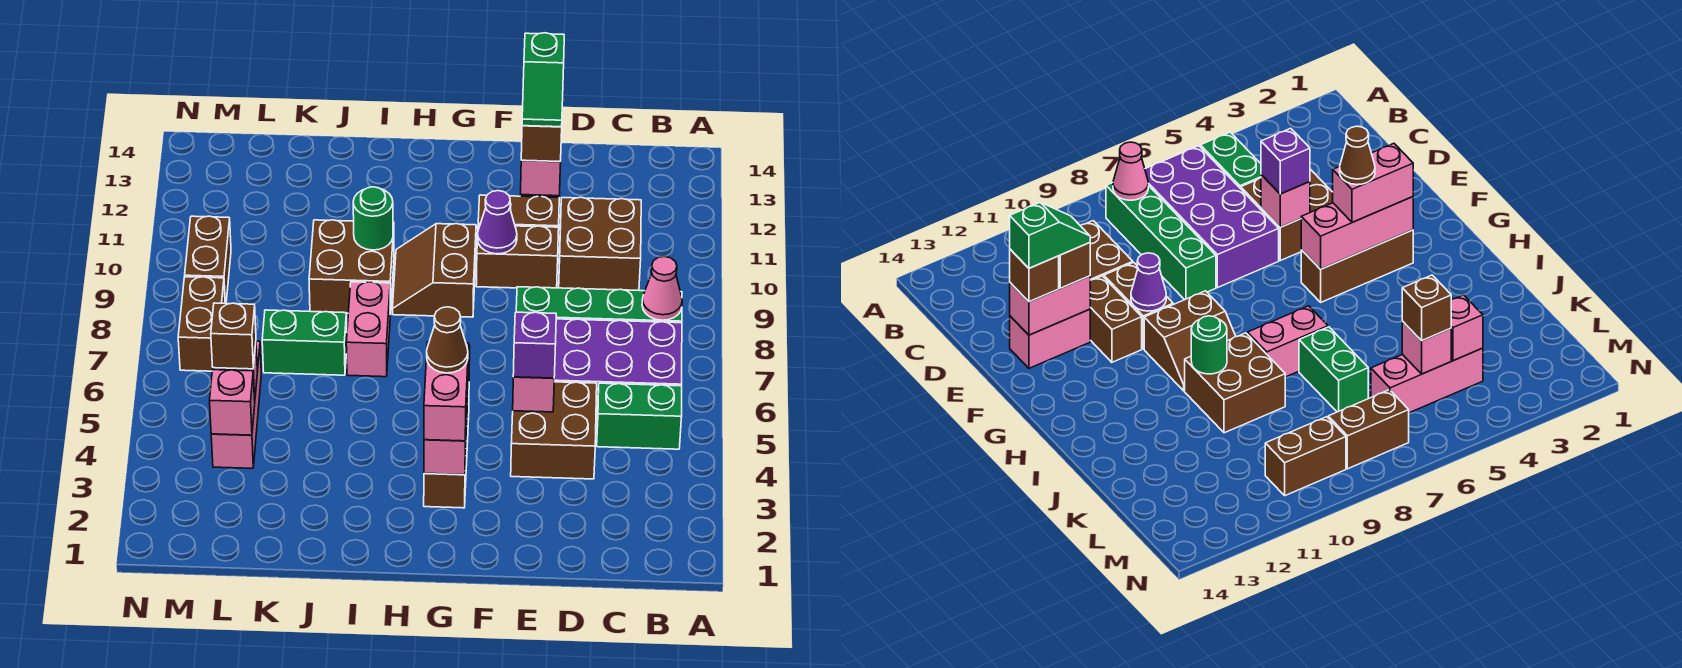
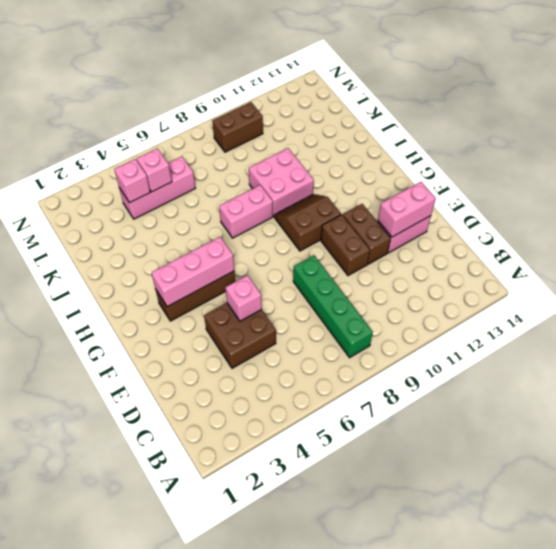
pink 2x2 brick [249,148,314,216] -> brown 2x2 brick [309,220,394,314]
none -> green 1x2 brick [597,383,682,449]
none -> purple 2x4 brick [554,319,682,415]
none -> brown 2x2 brick [559,197,641,290]
none -> green 1x2 brick [262,310,347,375]

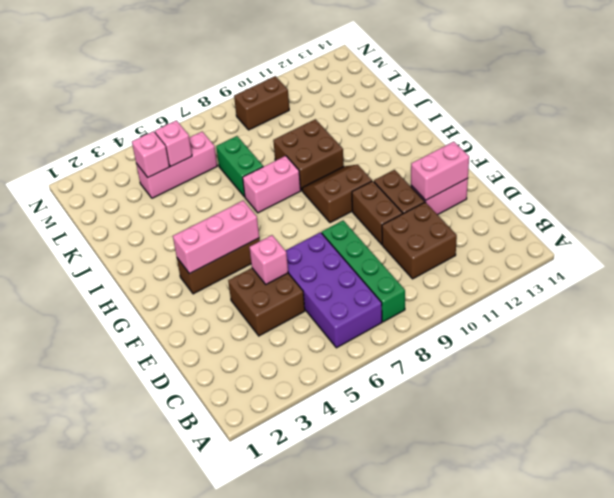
none -> green 1x2 brick [597,383,682,449]
none -> brown 1x2 brick [178,277,225,371]
none -> pink 1x1 cone [642,256,682,320]
none -> purple 1x1 cone [478,191,517,254]

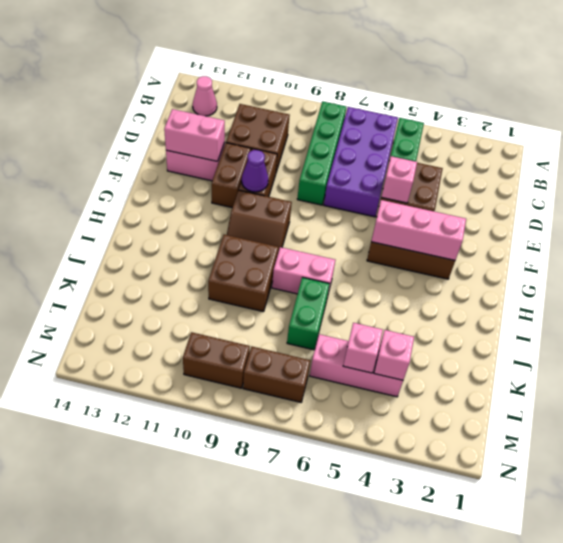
pink 1x1 cone [193,76,217,116] -> pink 1x1 cone moved to [642,256,682,320]
none -> green 1x1 round brick [353,187,393,250]
none -> purple 1x1 brick [513,312,556,378]
none -> brown 1x1 brick [521,126,562,162]
none -> brown 1x1 brick [1010,249,1059,302]

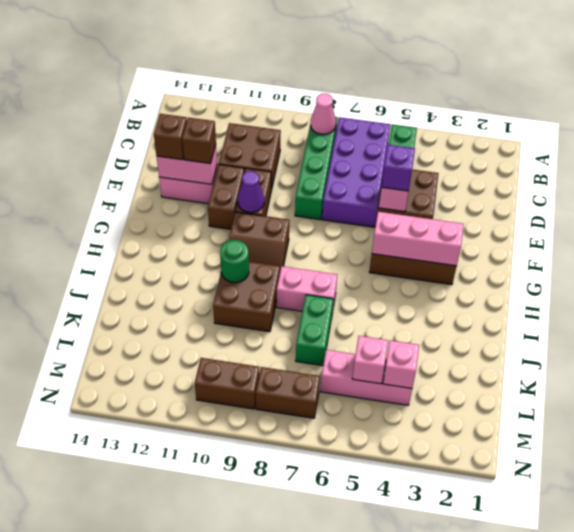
none -> pink 1x2 brick [424,342,469,441]
none -> brown 1x1 brick [211,303,256,369]
none -> green 1x2 slope [522,33,564,127]
none -> brown 1x1 cone [427,307,468,373]

